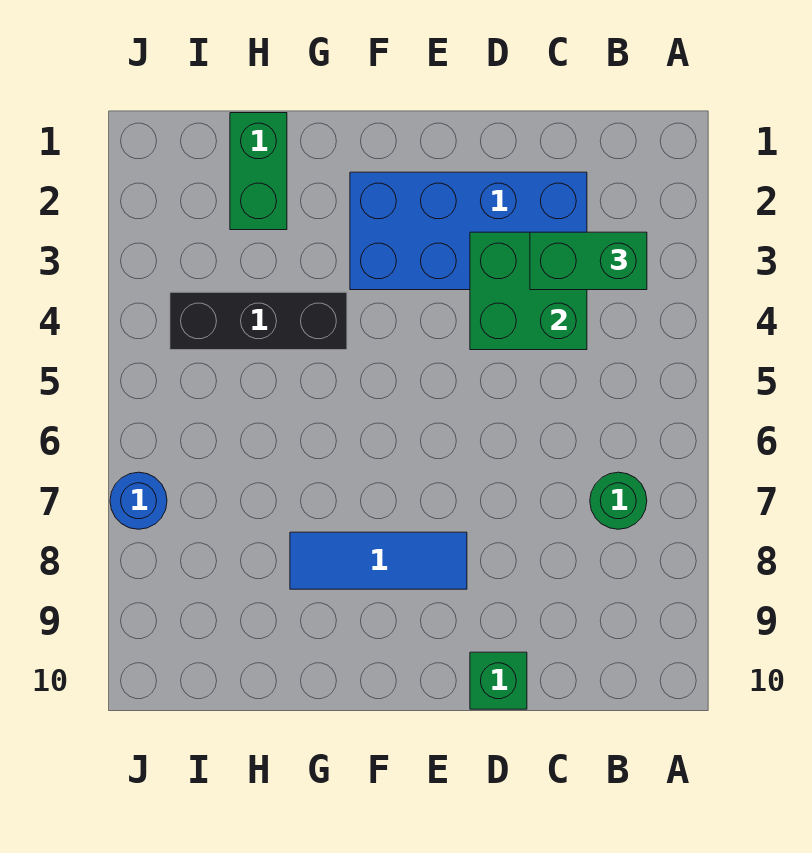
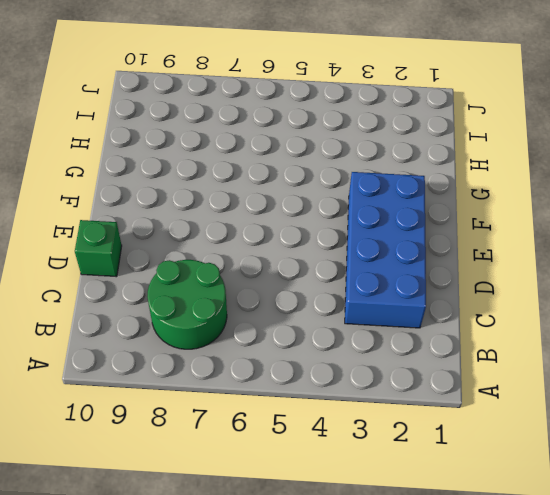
green 2x2 round brick [147,260,227,349] -> green 1x1 round brick [590,472,647,529]
none -> blue 1x3 tile [290,532,467,589]
none -> black 1x3 brick [170,292,347,350]

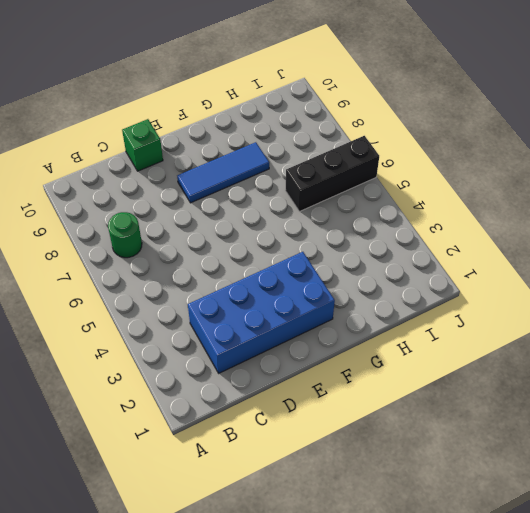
black 1x3 brick [285,136,379,212] -> black 1x3 brick moved to [170,292,347,350]
none -> green 1x2 brick [230,113,287,230]
none -> blue 1x1 round brick [110,472,167,529]

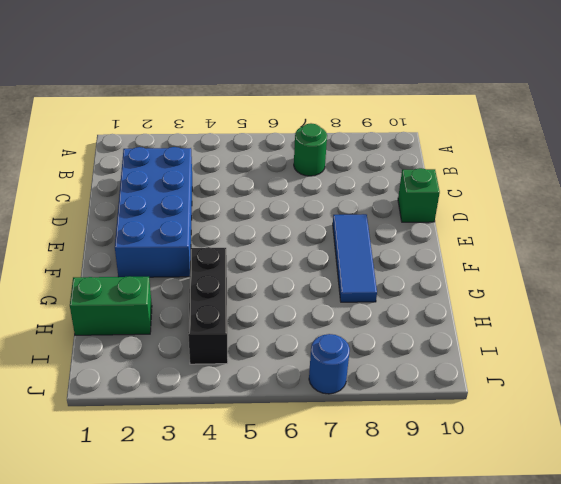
none -> green 2x2 brick [470,232,587,350]
none -> green 1x2 brick [530,232,647,290]

